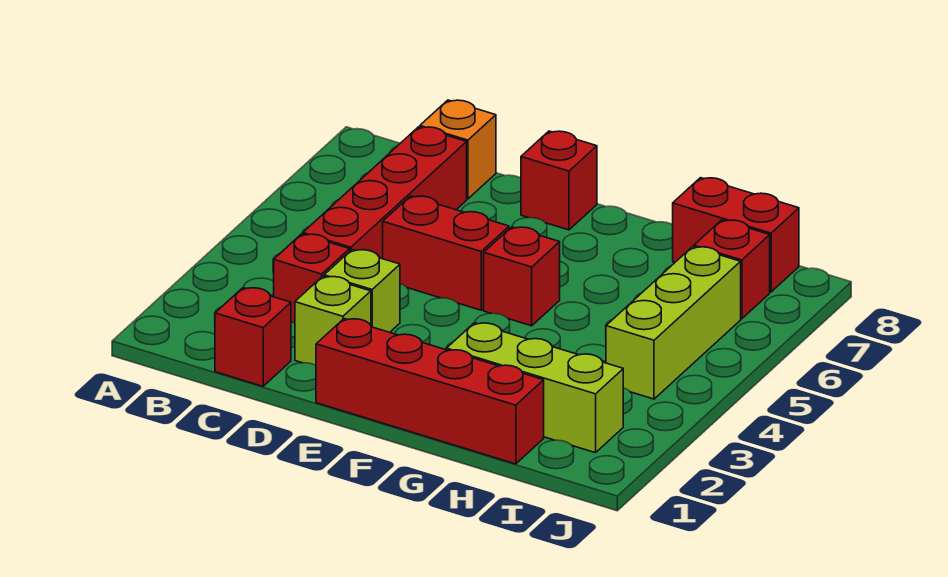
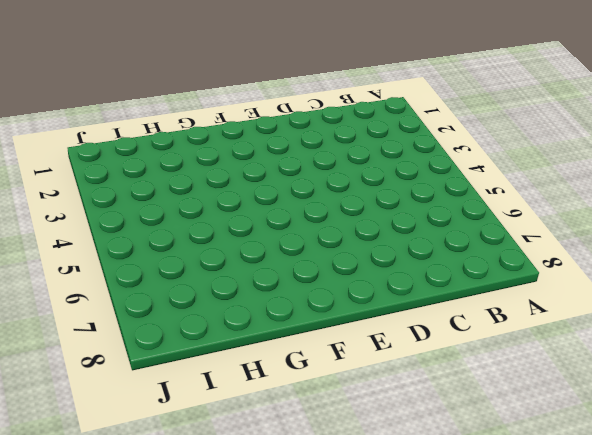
none -> red 1x1 brick [215,288,291,386]
none -> red 1x1 brick [274,234,350,323]
none -> red 1x4 brick [303,127,467,259]

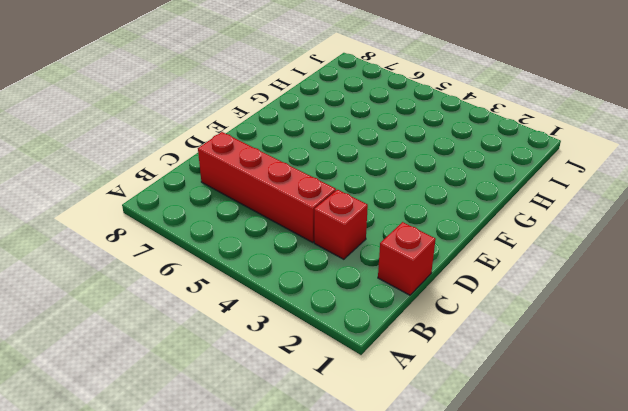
none -> orange 1x1 brick [420,100,496,199]
none -> lime 1x1 brick [295,276,371,365]
none -> lime 1x1 brick [324,250,400,332]

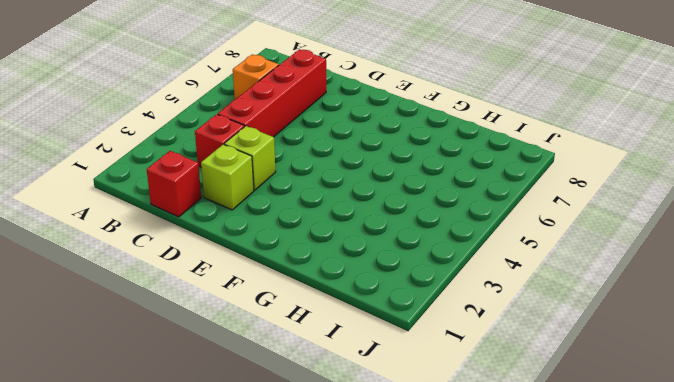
orange 1x1 brick [233,54,279,99] -> orange 1x1 brick moved to [420,100,496,199]
none -> red 1x2 brick [383,196,509,310]
none -> red 1x4 brick [316,319,544,464]
none -> red 1x1 brick [521,131,597,230]

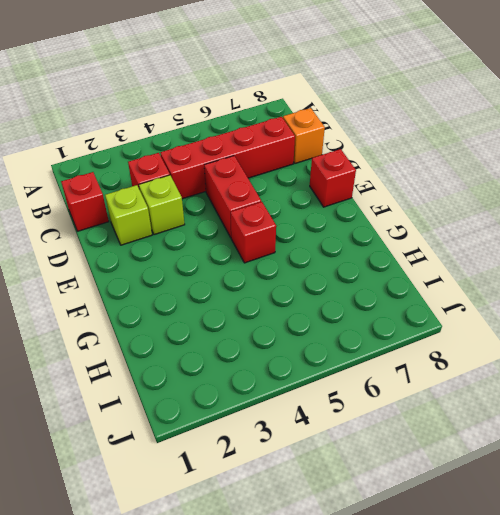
none -> red 1x4 brick [316,319,544,464]
none -> lime 1x3 brick [446,323,623,453]
none -> red 1x2 brick [673,178,799,292]

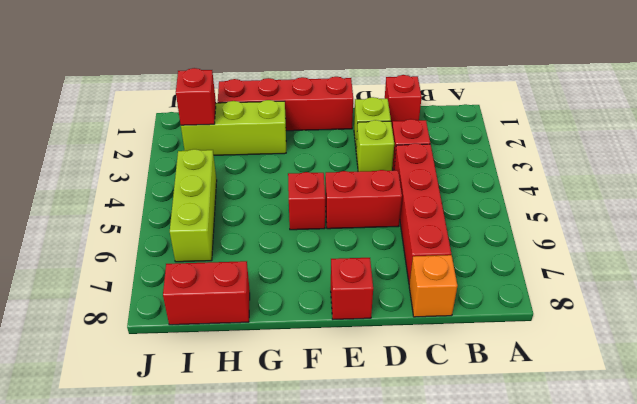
red 1x1 brick [176,68,216,125] -> red 1x1 brick moved to [694,220,770,319]

